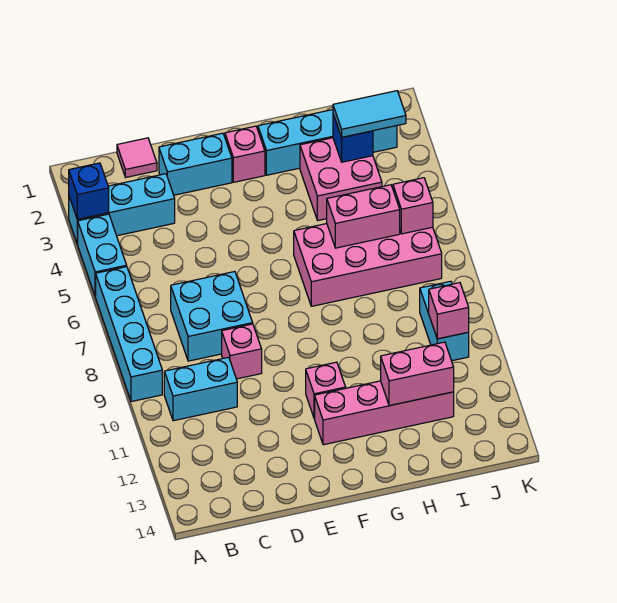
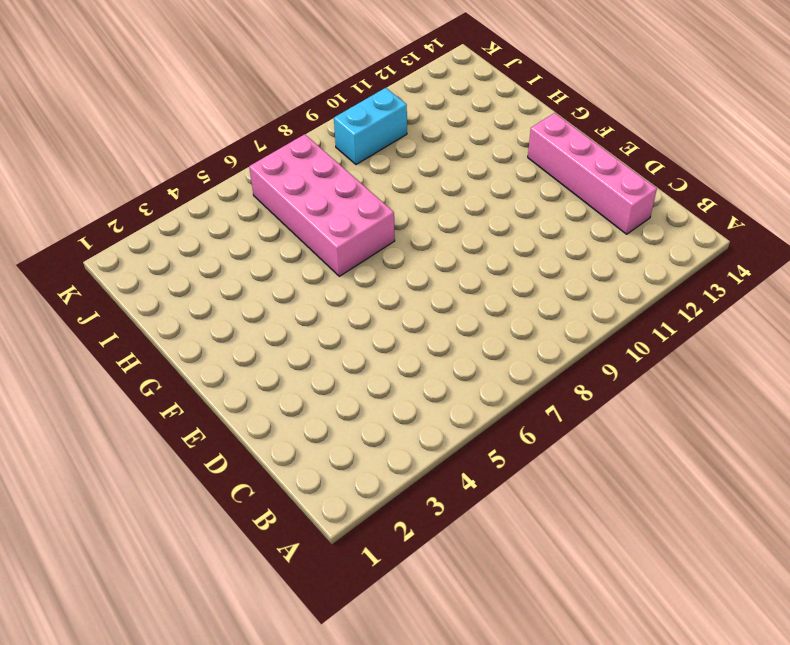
pink 1x4 brick [528,113,657,234] -> pink 1x4 brick moved to [315,381,454,445]
none -> cyan 1x3 brick [69,174,175,244]
none -> cyan 1x2 brick [78,214,127,297]
none -> cyan 1x4 brick [96,267,162,402]

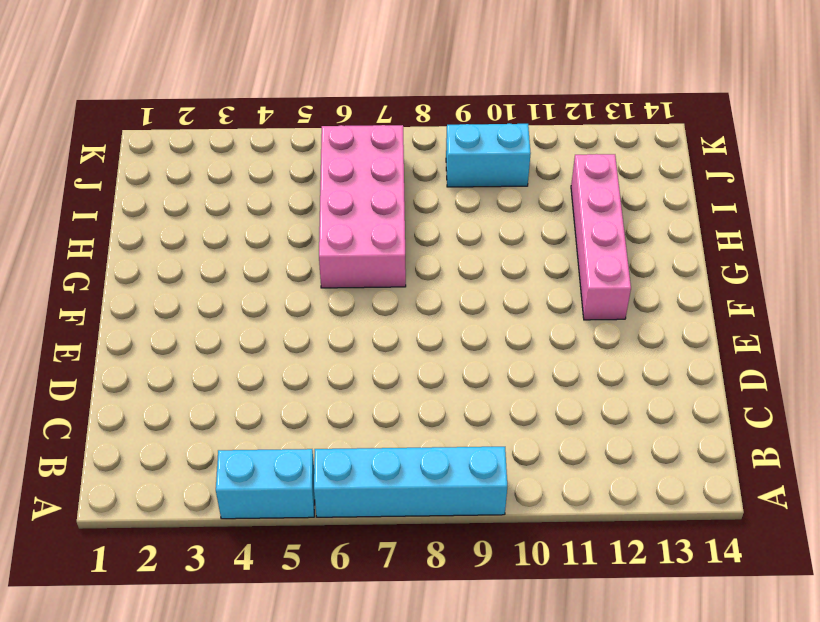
none -> cyan 1x3 brick [69,174,175,244]
none -> cyan 1x2 brick [164,357,237,421]
none -> pink 1x1 tile [117,138,157,177]

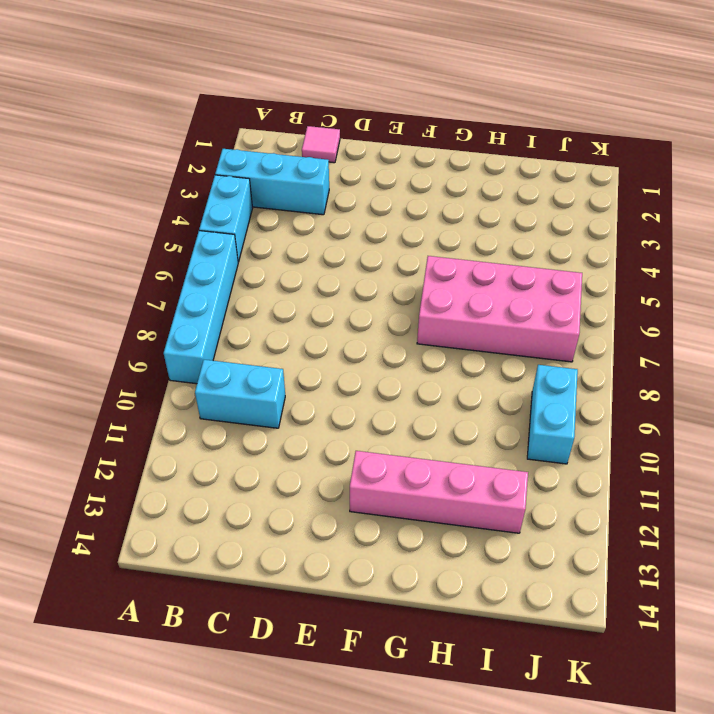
none -> cyan 2x2 brick [171,272,253,361]
none -> cyan 1x2 brick [159,133,232,195]
none -> pink 1x1 brick [222,324,262,379]

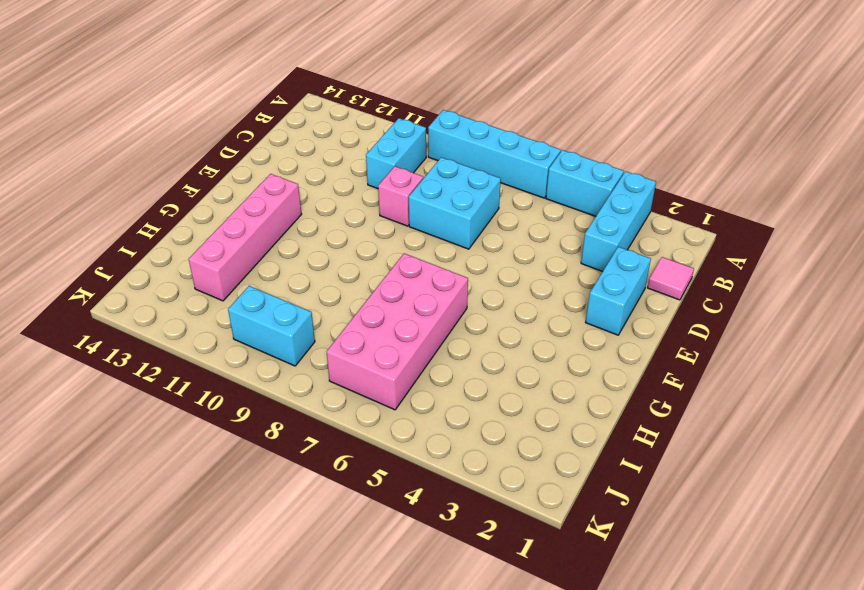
none -> pink 1x1 brick [225,126,265,182]
none -> pink 1x1 brick [306,362,346,418]
none -> cyan 1x4 brick [258,110,397,175]

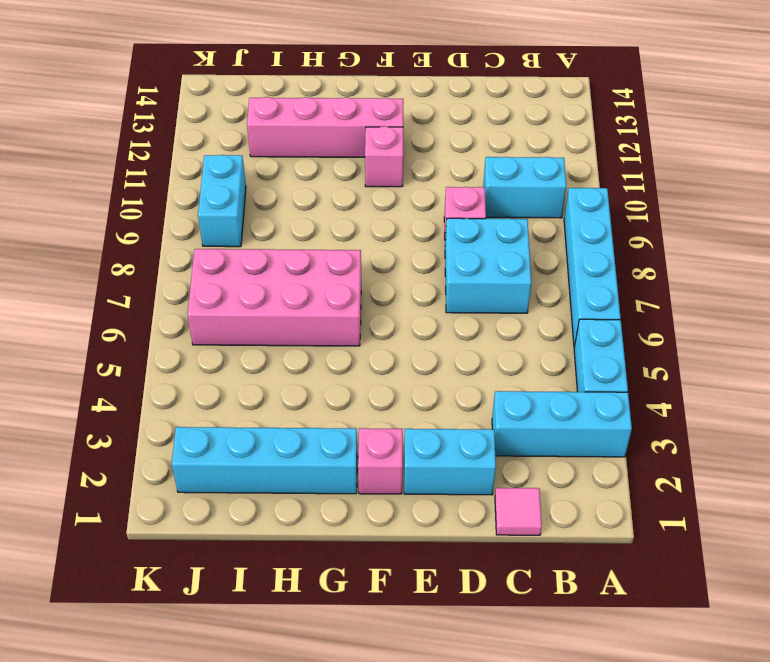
none -> pink 2x2 brick [300,138,382,220]
none -> blue 1x1 brick [69,163,109,219]
none -> pink 1x2 brick [327,185,400,248]

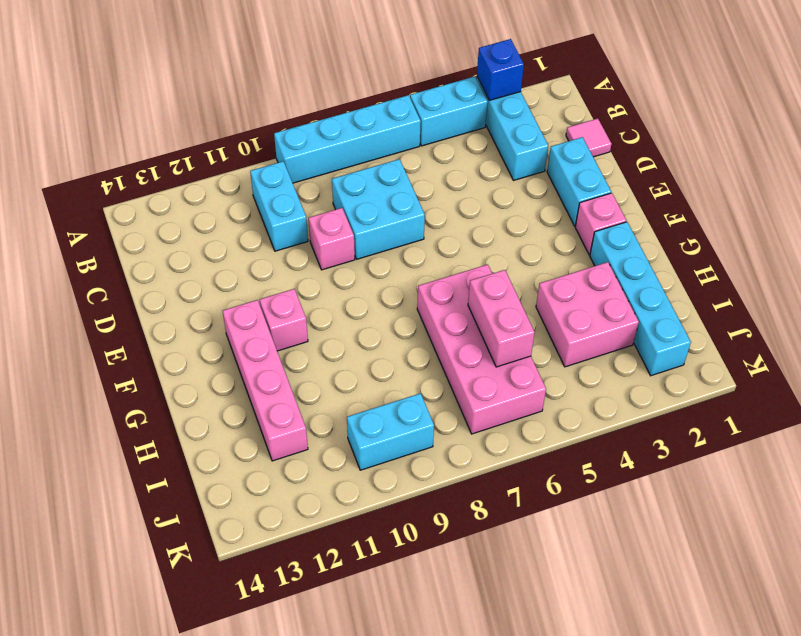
none -> pink 1x2 brick [381,342,454,406]
none -> blue 1x1 brick [333,114,373,162]
none -> pink 1x1 brick [393,178,433,234]

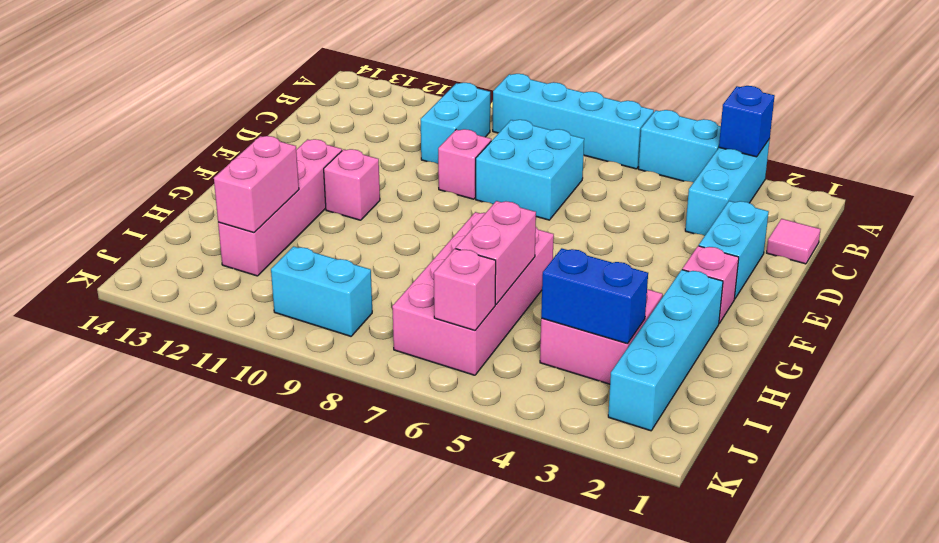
blue 1x2 brick [541,248,648,344] -> blue 1x1 brick [333,114,373,162]
none -> pink 1x1 brick [429,283,469,339]
none -> cyan 1x2 tile [333,91,406,137]

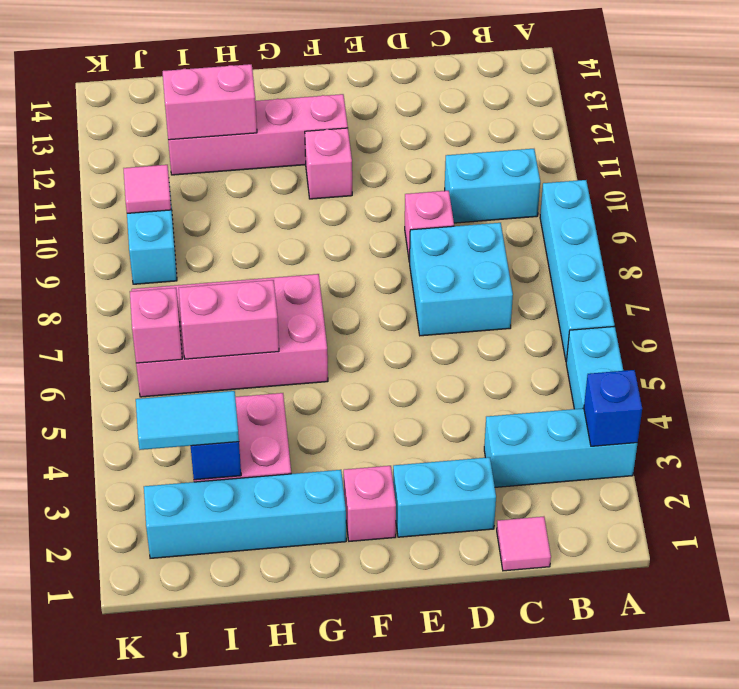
pink 1x1 tile [124,165,171,213] -> pink 1x1 brick [429,283,469,339]

